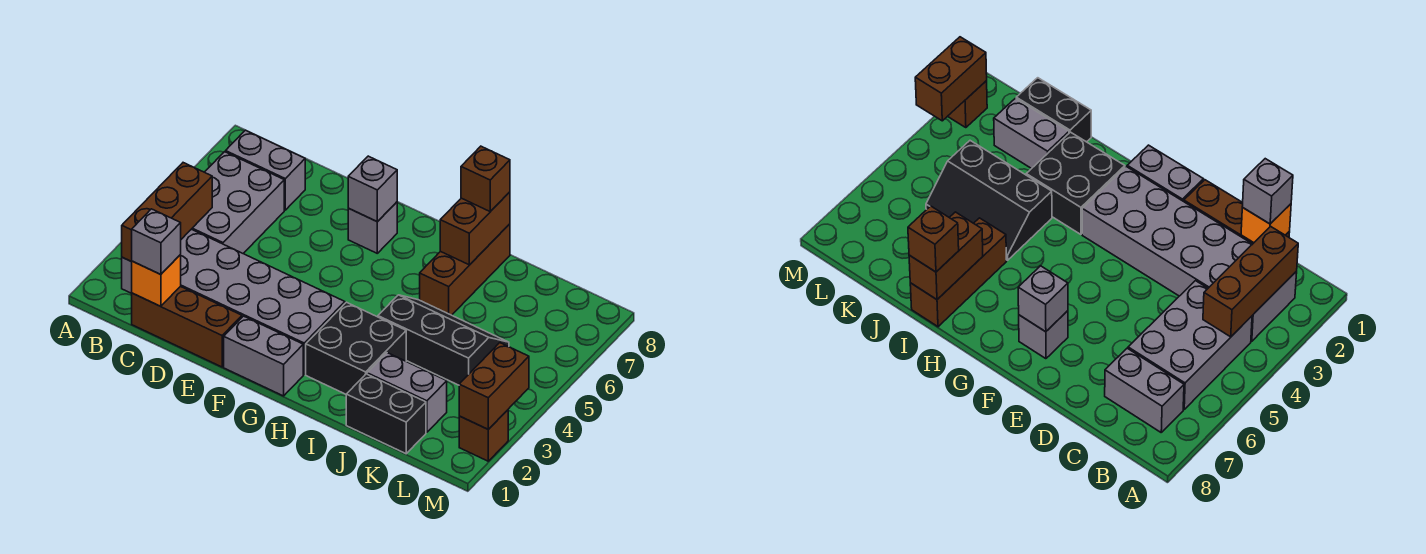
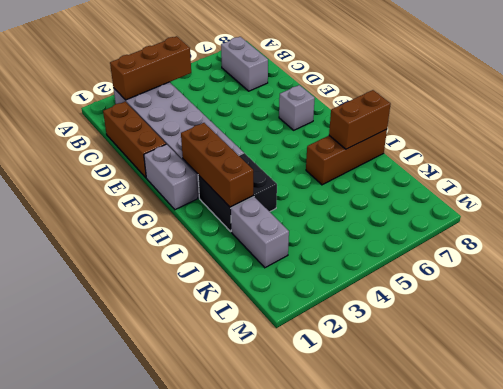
brown 1x3 brick [181,123,253,207] -> none
none -> grey 2x3 brick [192,152,284,253]
none -> black 2x3 slope [378,295,509,385]
none -> black 1x2 brick [346,374,426,454]

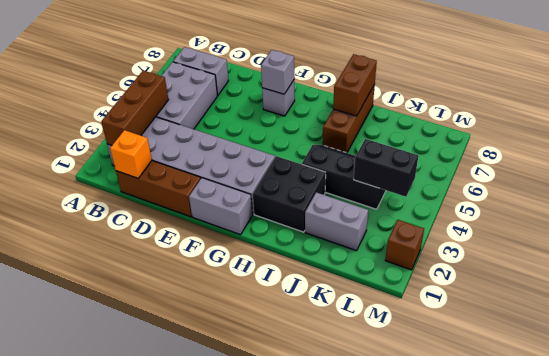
black 1x2 brick [354,139,418,197] -> black 1x2 brick moved to [346,374,426,454]
none -> brown 1x2 brick [459,343,529,429]
none -> grey 1x1 brick [132,209,181,275]
none -> brown 1x1 brick [461,146,510,212]

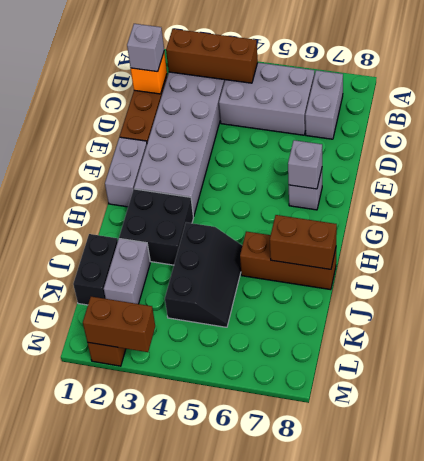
none -> brown 1x1 brick [461,146,510,212]

